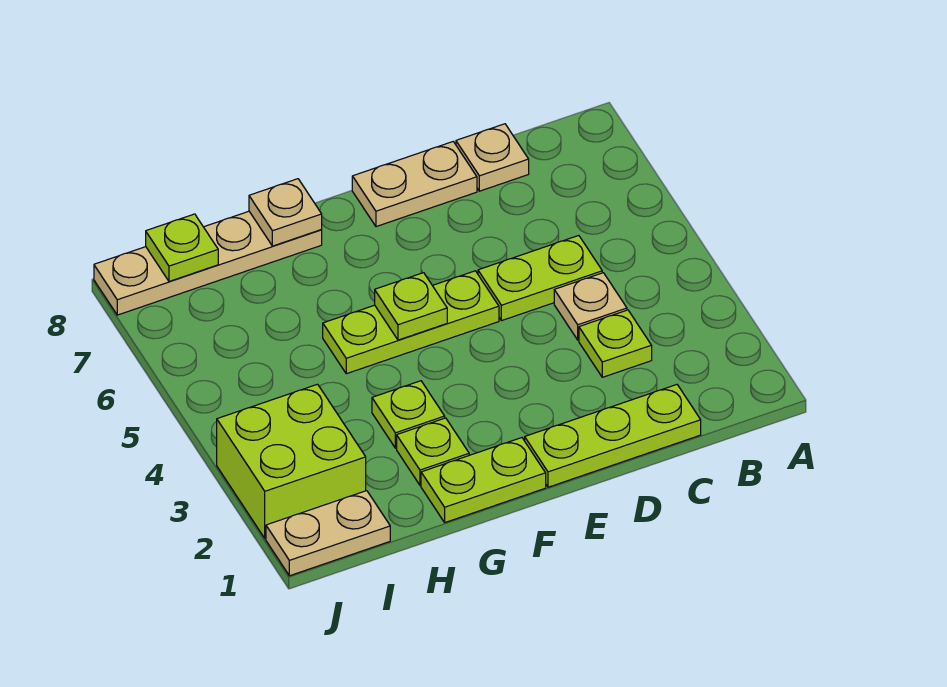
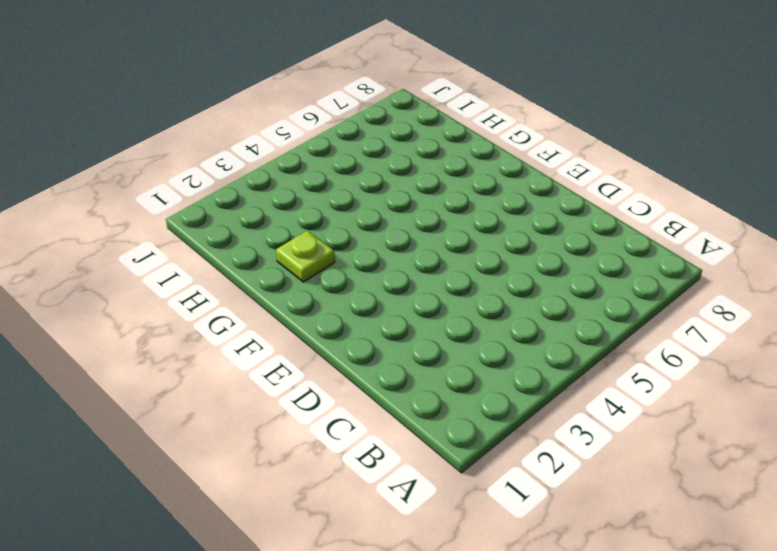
none -> lime 1x3 plate [525,385,701,487]
none -> lime 1x1 plate [579,310,652,377]
none -> tan 1x1 plate [554,273,627,340]

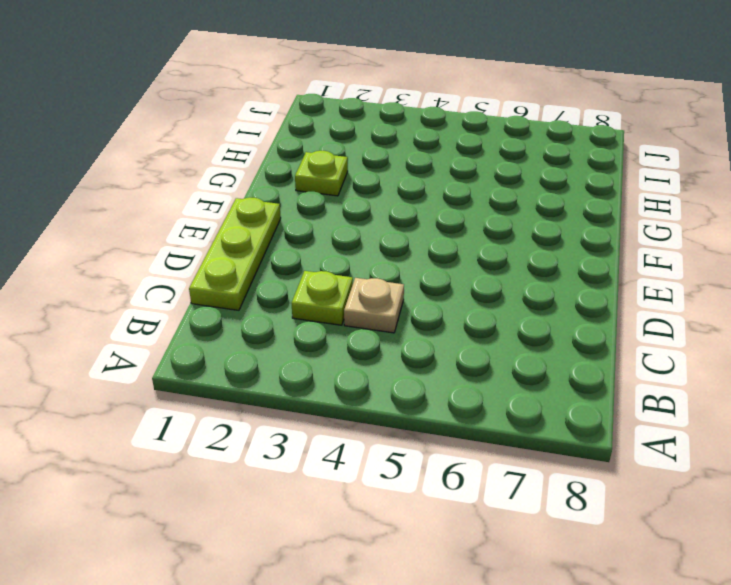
none -> lime 1x2 plate [478,236,602,321]
none -> tan 1x1 plate [456,124,529,191]
none -> tan 1x2 plate [352,142,477,227]

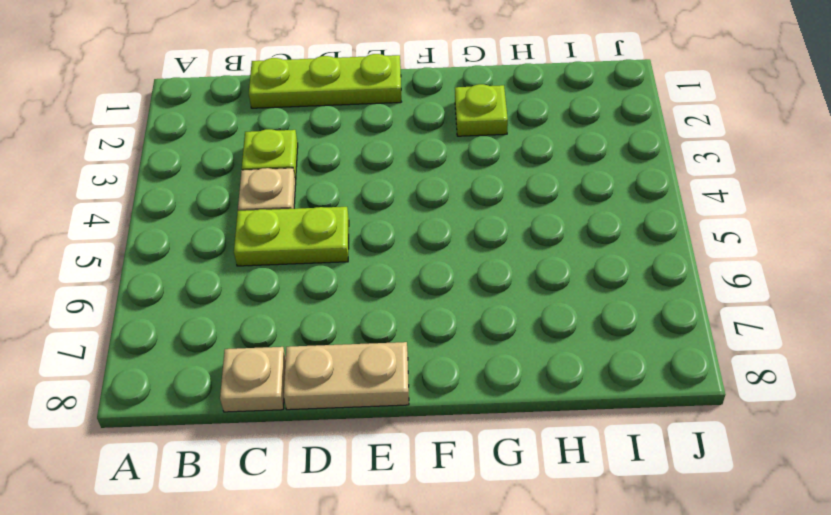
none -> lime 1x3 plate [323,271,499,374]
none -> lime 1x2 plate [421,438,546,522]
none -> lime 1x1 plate [372,381,445,448]

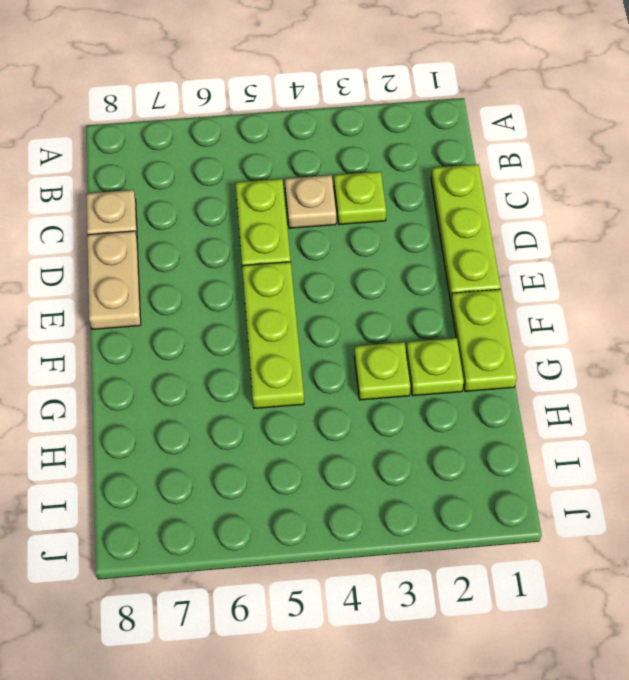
none -> tan 1x4 plate [94,211,322,315]
none -> tan 1x2 plate [266,491,390,576]
none -> lime 2x2 brick [217,384,366,538]

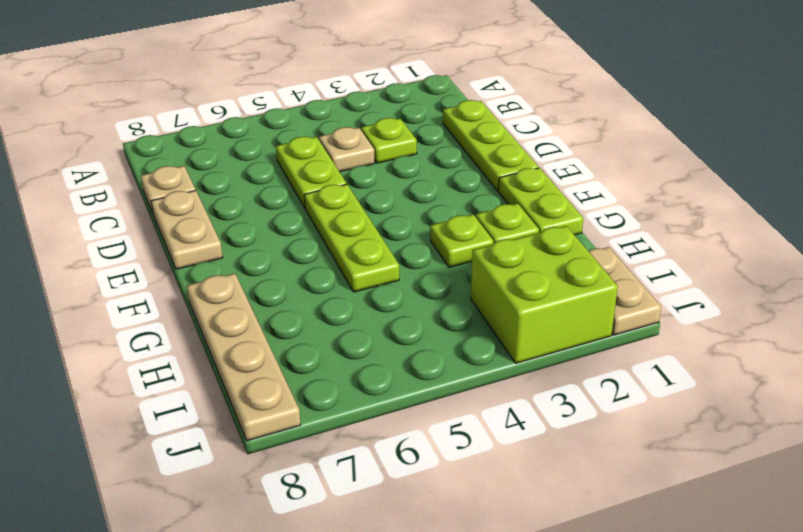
none -> lime 1x1 plate [375,273,447,340]
none -> tan 1x1 plate [249,179,322,246]
none -> lime 1x1 plate [146,214,218,281]

